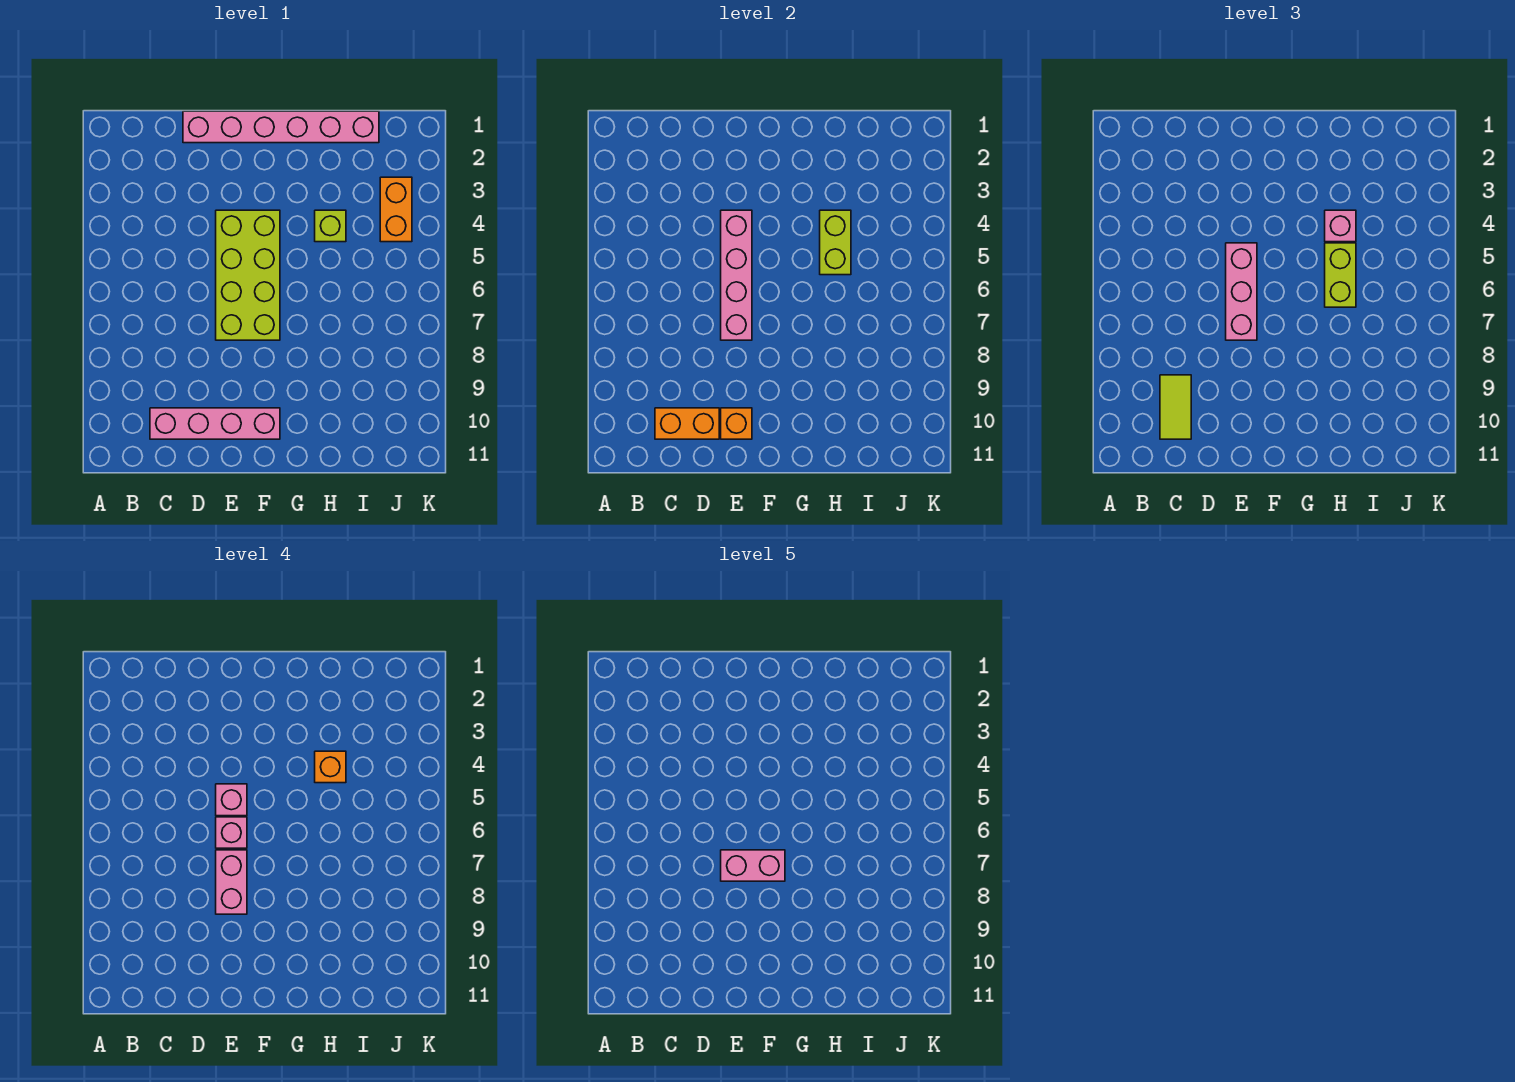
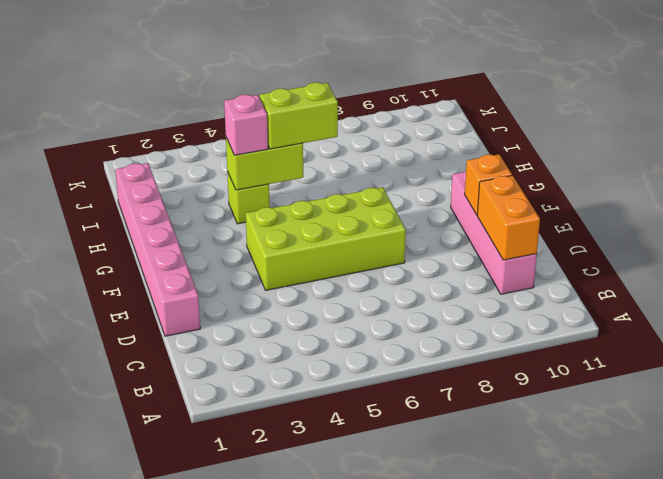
none -> orange 1x2 brick [380,177,412,242]
none -> pink 1x4 brick [721,210,752,340]
none -> lime 1x2 tile [1160,375,1191,439]

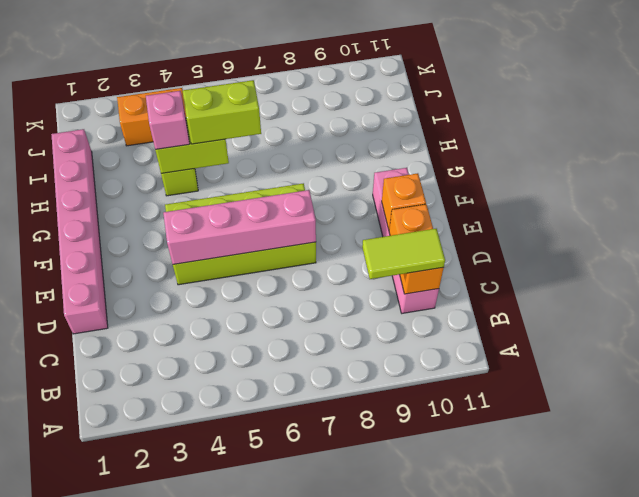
none -> pink 1x3 brick [1226,243,1257,340]
none -> pink 1x1 brick [216,784,247,816]
none -> pink 1x1 brick [216,817,247,848]

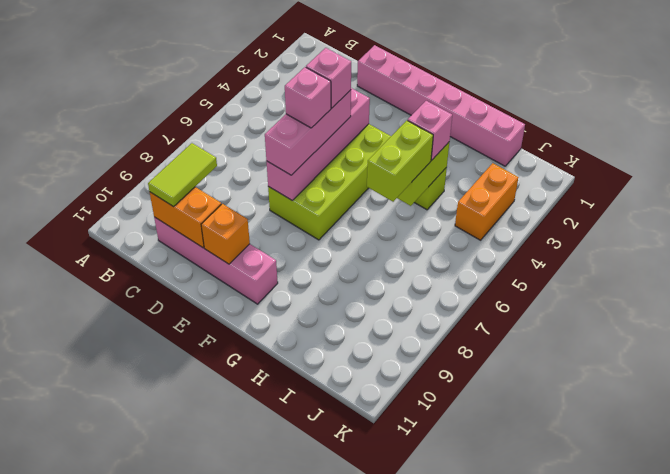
none -> pink 1x2 brick [216,850,247,914]
none -> orange 1x1 brick [315,751,346,783]
none -> pink 1x2 brick [721,850,785,881]

